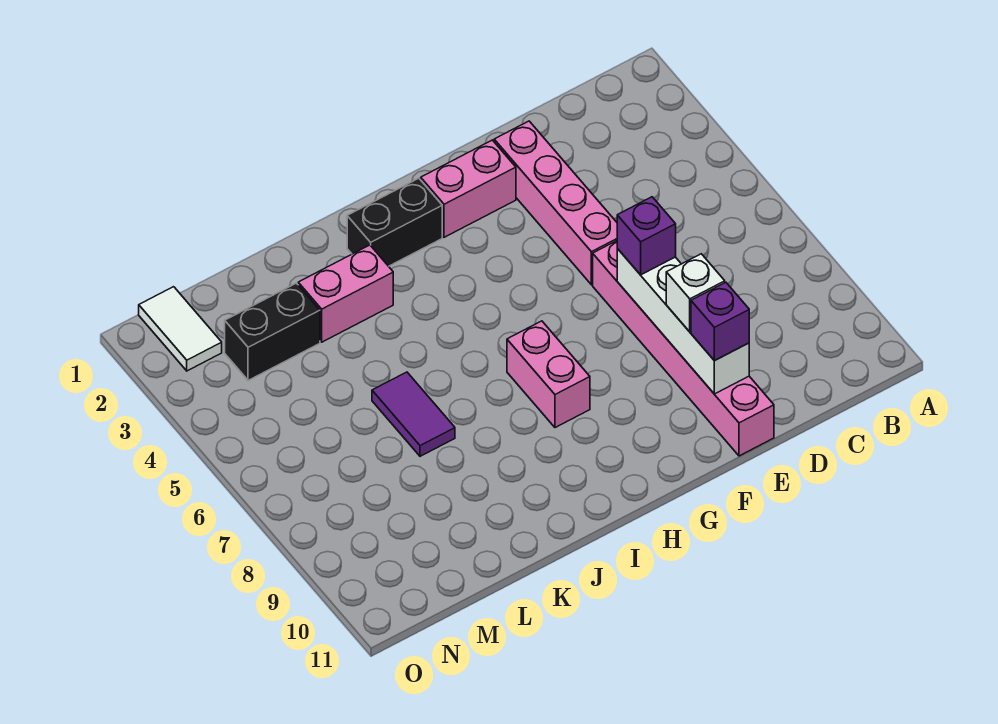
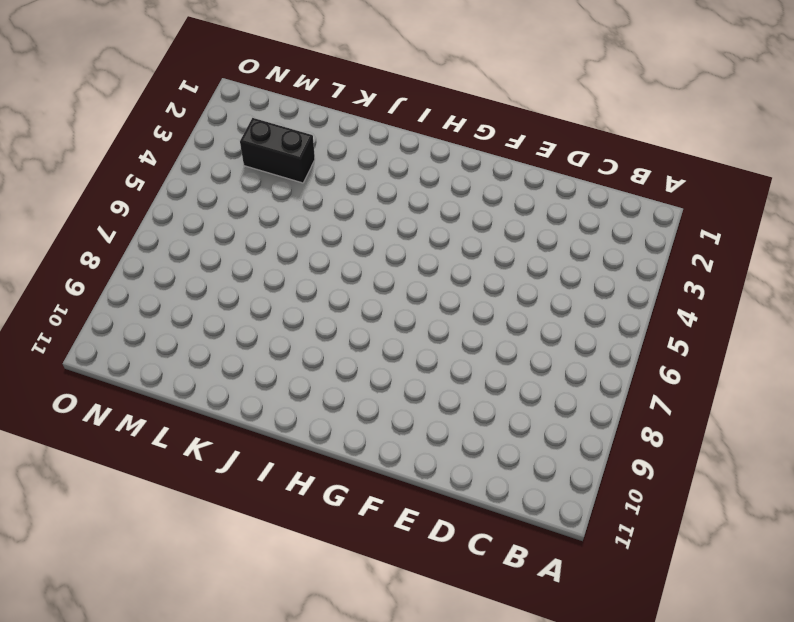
none -> pink 1x4 brick [494,121,617,285]
none -> pink 1x6 brick [593,241,774,456]
none -> pink 1x2 brick [421,140,516,237]

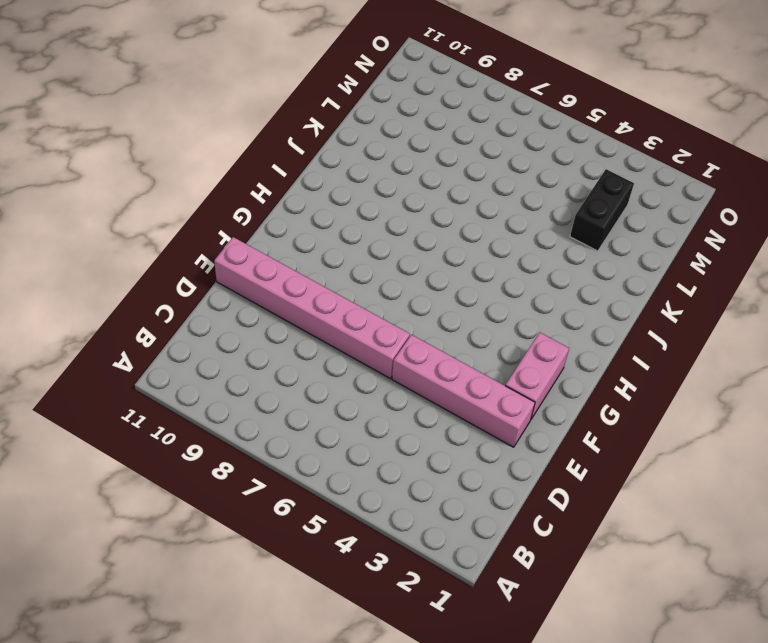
none -> black 1x2 brick [347,178,442,266]
none -> pink 1x2 brick [507,321,590,428]
none -> pink 1x2 brick [298,245,393,342]

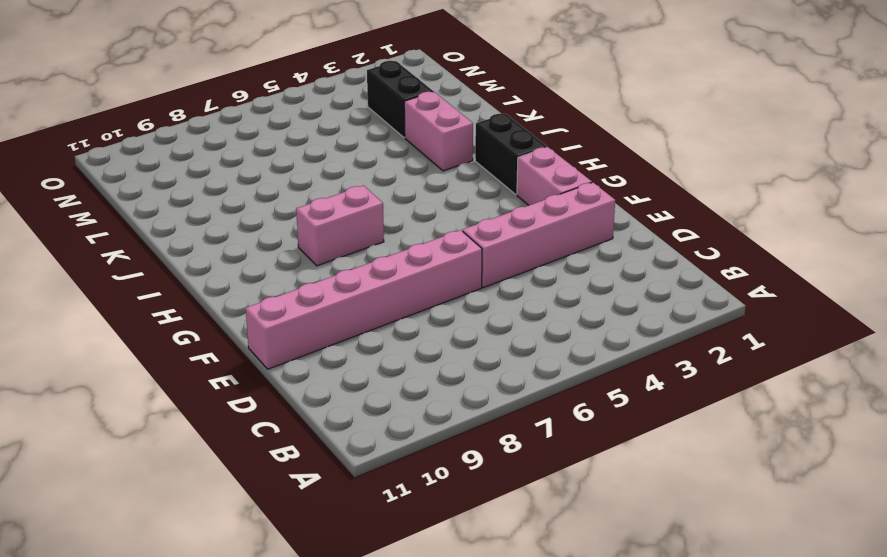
none -> purple 1x2 tile [372,372,455,456]
none -> white 1x2 tile [139,287,222,371]
none -> white 1x4 brick [617,249,749,394]

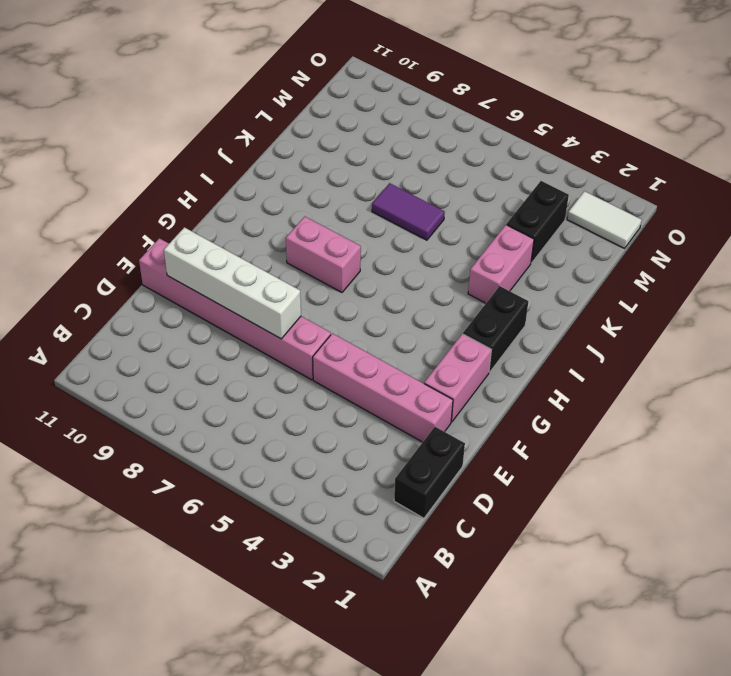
black 1x2 brick [394,427,465,518] -> none
none -> purple 1x1 brick [617,197,676,275]
none -> white 1x1 brick [666,254,725,332]
none -> purple 1x1 brick [691,282,749,361]

